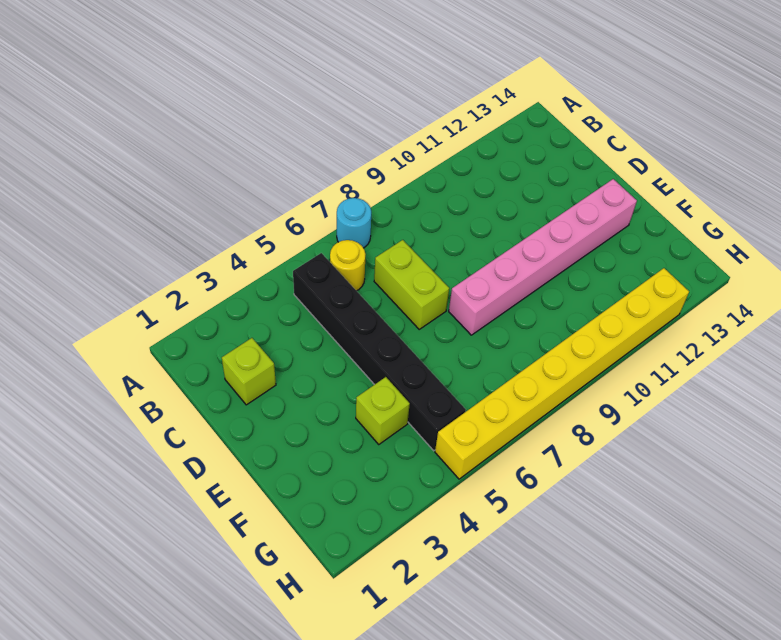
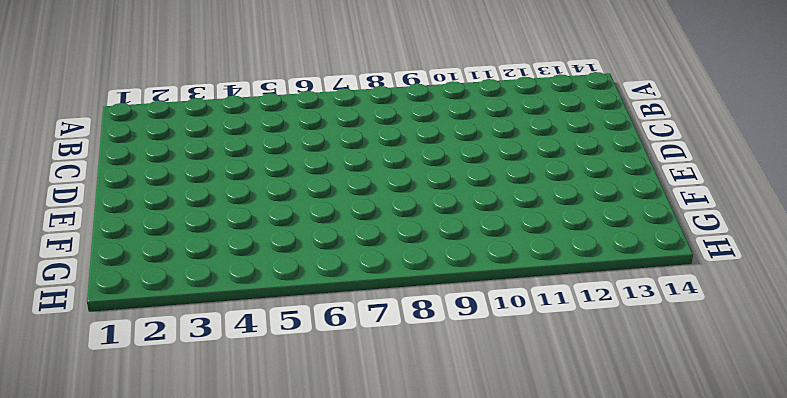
none -> cyan 1x1 round brick [337,198,371,248]
none -> black 1x6 brick [293,253,466,451]

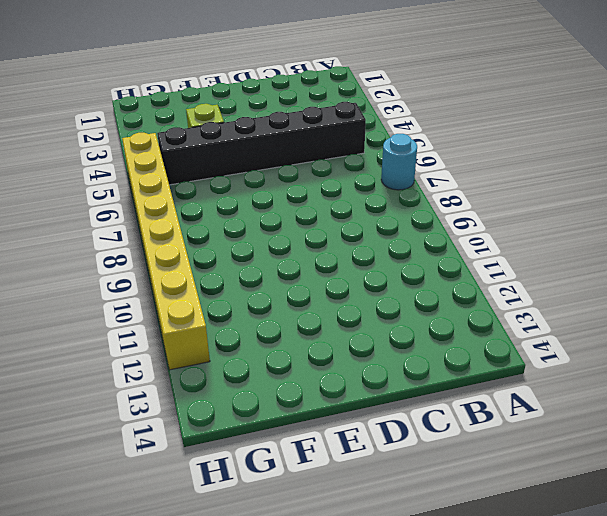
none -> yellow 1x1 round brick [330,240,366,291]
none -> lime 1x1 brick [222,338,276,405]

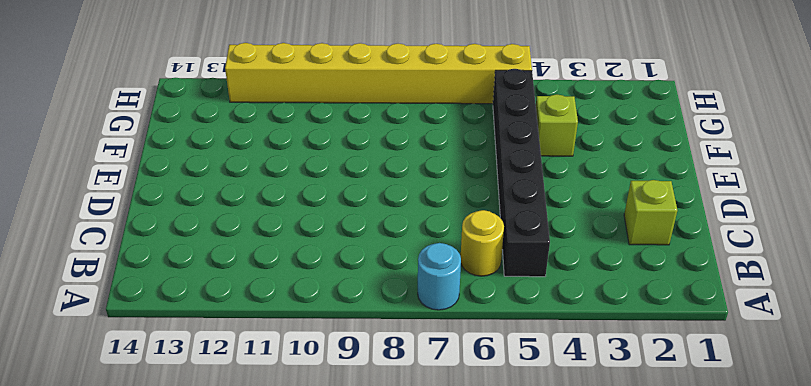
none -> lime 1x2 brick [374,240,449,329]
none -> pink 1x6 brick [449,179,637,335]

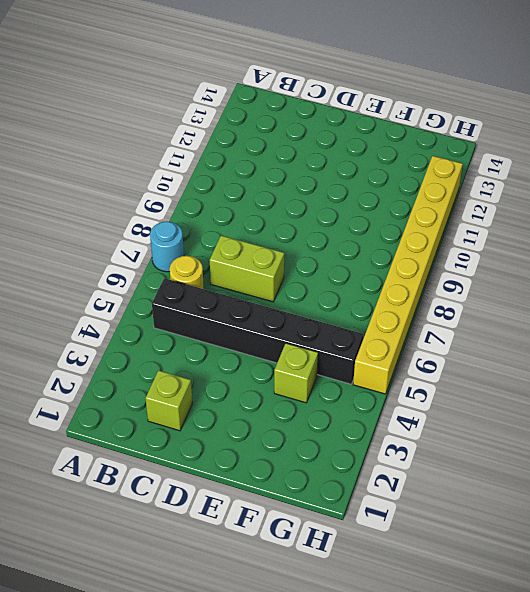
none -> pink 1x6 brick [449,179,637,335]

